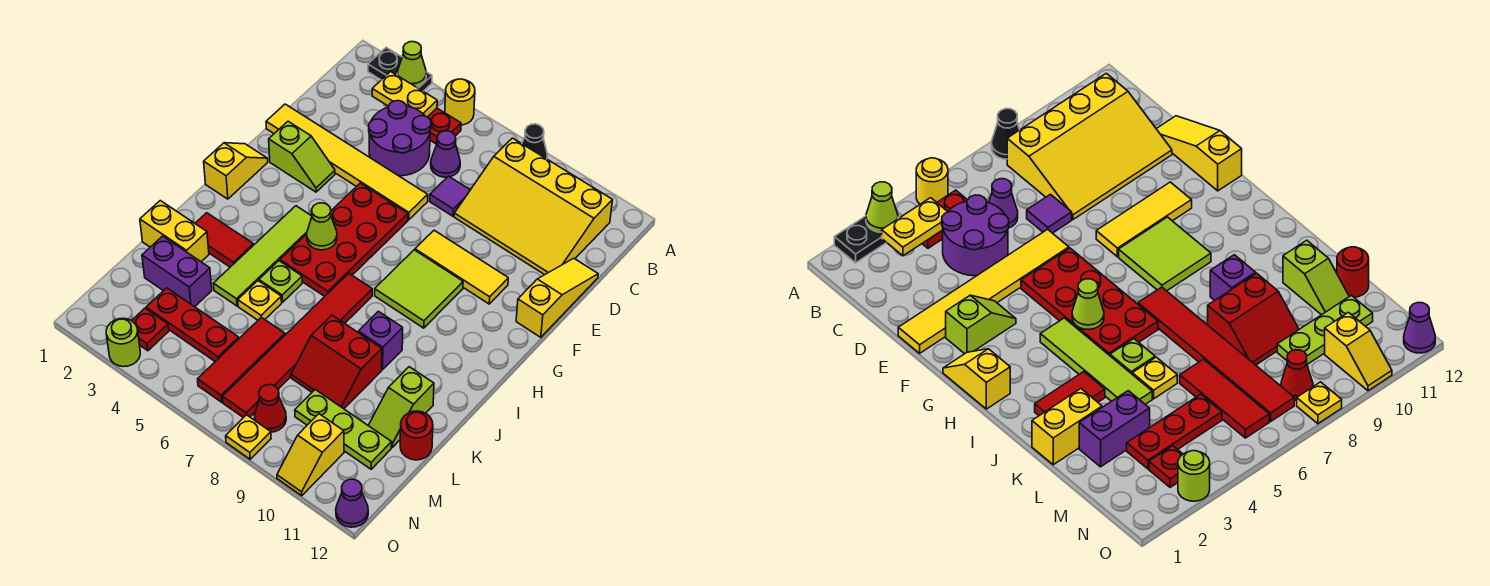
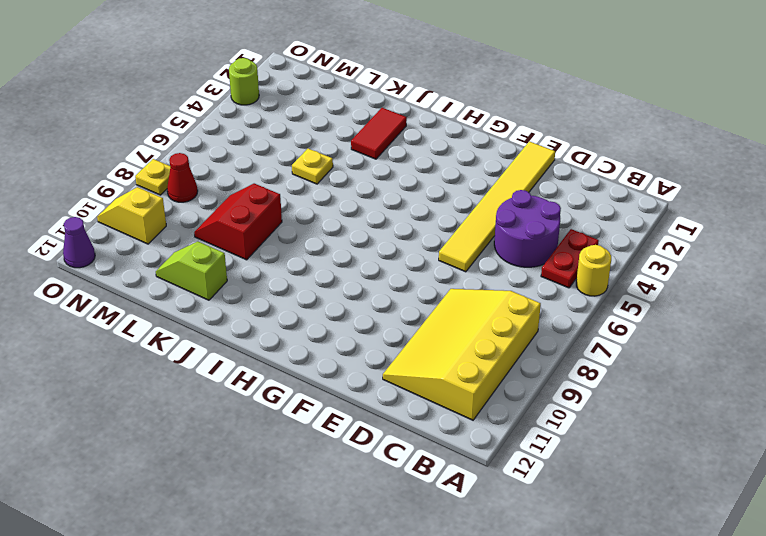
none -> black 1x2 plate [368,48,432,91]
none -> black 1x1 cone [522,124,547,159]
none -> purple 1x1 cone [431,131,460,177]
none -> purple 1x1 tile [430,176,470,216]

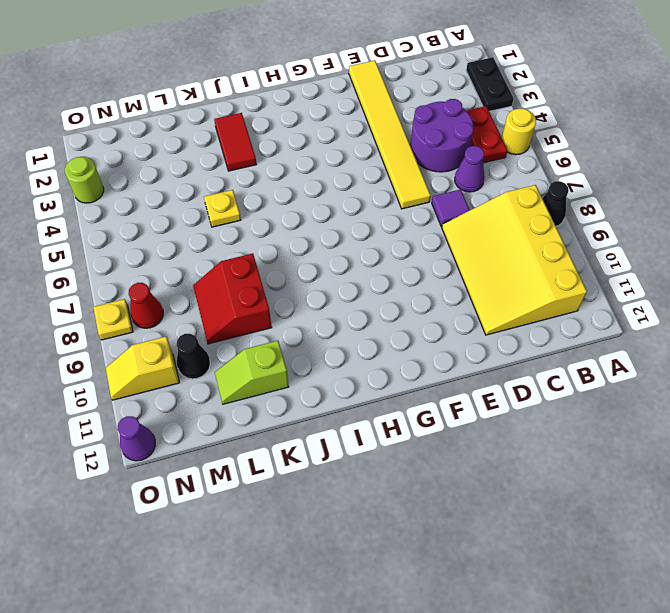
black 1x1 cone [177,334,210,379] -> lime 1x3 plate [295,390,392,469]
none -> yellow 1x3 slope [516,258,598,337]
none -> lime 1x2 slope [269,121,335,192]
none -> red 2x4 plate [280,183,408,296]
none -> yellow 1x3 tile [415,230,508,304]

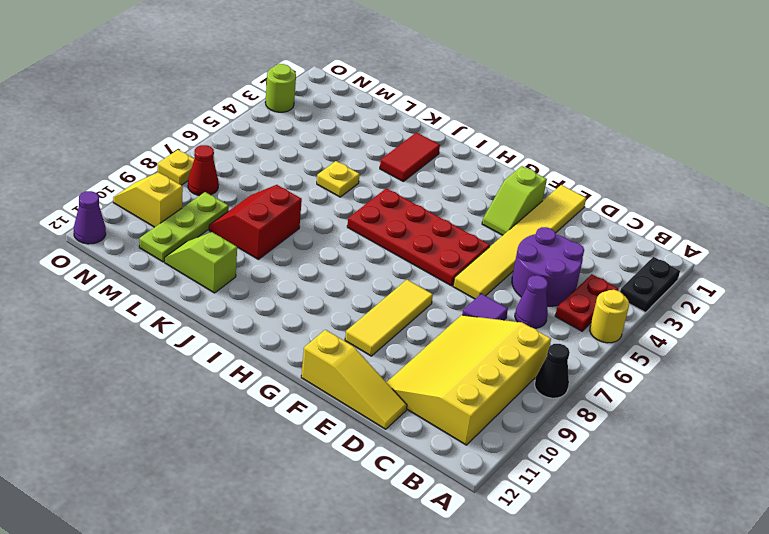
none -> yellow 1x2 slope [204,143,268,199]
none -> lime 2x2 tile [375,250,463,328]
none -> lime 1x4 tile [213,206,312,306]
none -> red 1x6 tile [222,273,372,418]

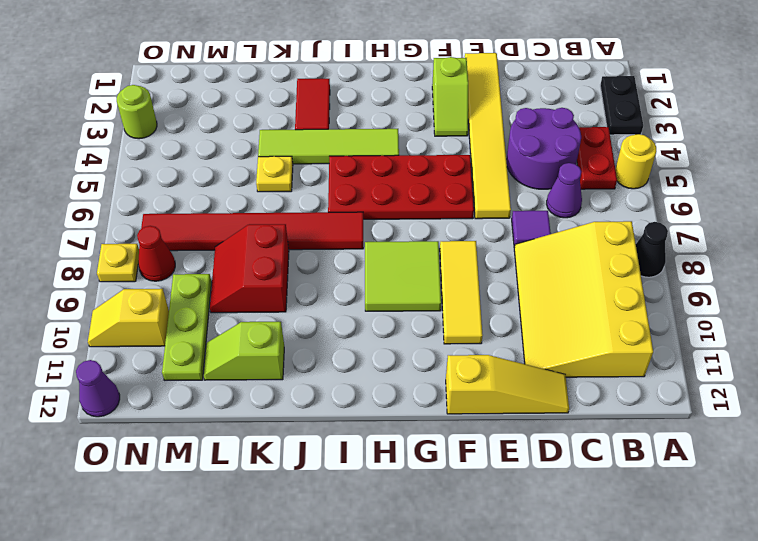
none -> yellow 1x2 slope [204,143,268,199]
none -> lime 1x1 plate [259,261,302,302]
none -> purple 1x1 brick [358,311,403,369]
none -> yellow 1x2 brick [140,201,209,262]

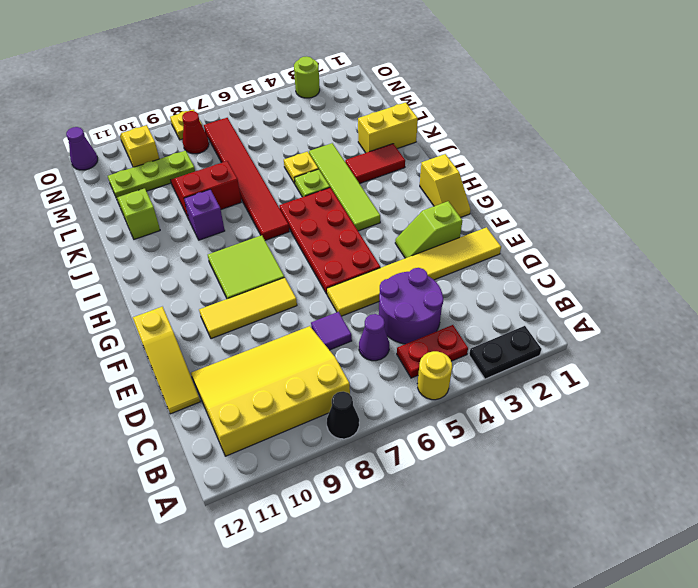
none -> purple 1x2 brick [142,236,212,307]
none -> red 1x3 tile [198,317,285,402]
none -> red 1x1 round brick [400,411,433,460]
none -> red 1x3 plate [146,288,239,361]

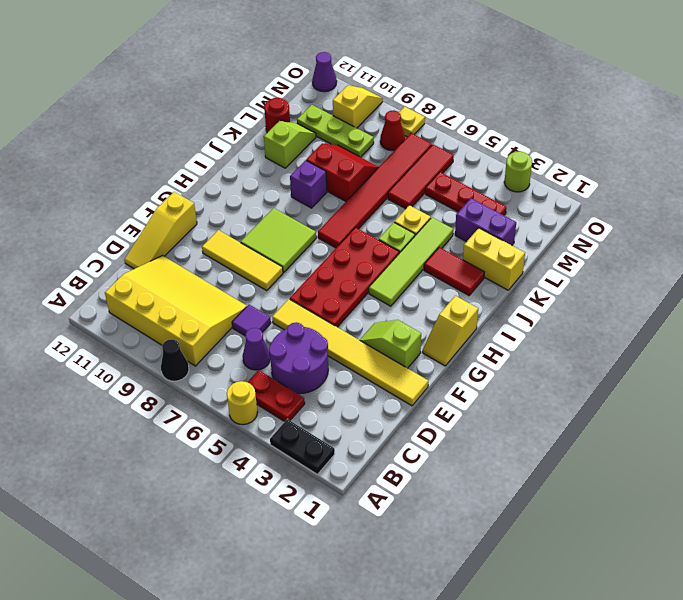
none -> red 1x1 plate [132,308,169,351]
none -> lime 1x1 cone [397,42,426,87]
none -> yellow 1x2 plate [372,72,437,117]
none -> lime 1x1 cone [307,203,337,250]

